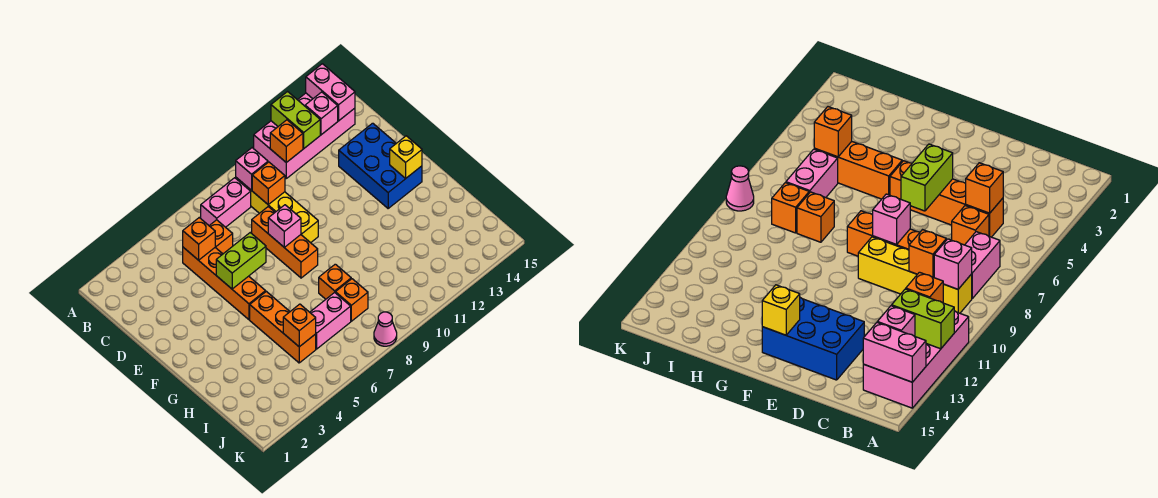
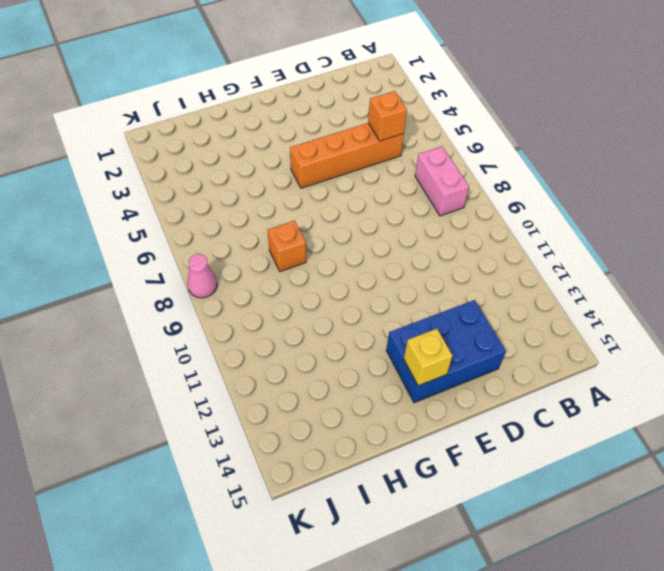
none -> pink 2x4 brick [254,93,355,178]
none -> yellow 1x4 brick [236,178,318,243]
none -> orange 1x1 brick [209,220,233,254]

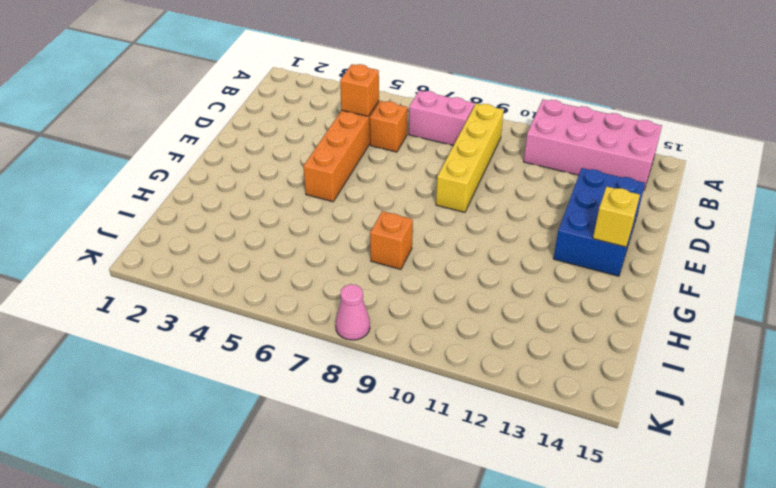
none -> orange 1x3 brick [252,207,318,278]
none -> orange 1x3 brick [250,291,316,363]
none -> pink 1x2 brick [310,293,351,349]

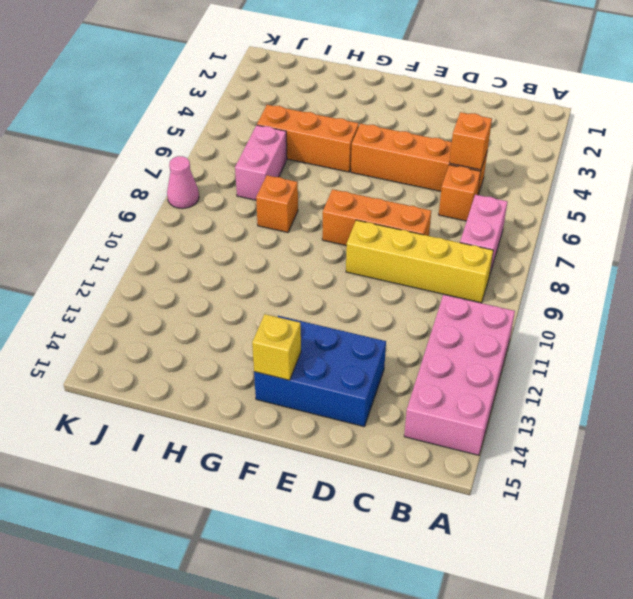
none -> orange 1x1 brick [335,279,368,321]
none -> lime 1x2 brick [271,92,320,148]
none -> pink 1x2 brick [306,64,355,121]

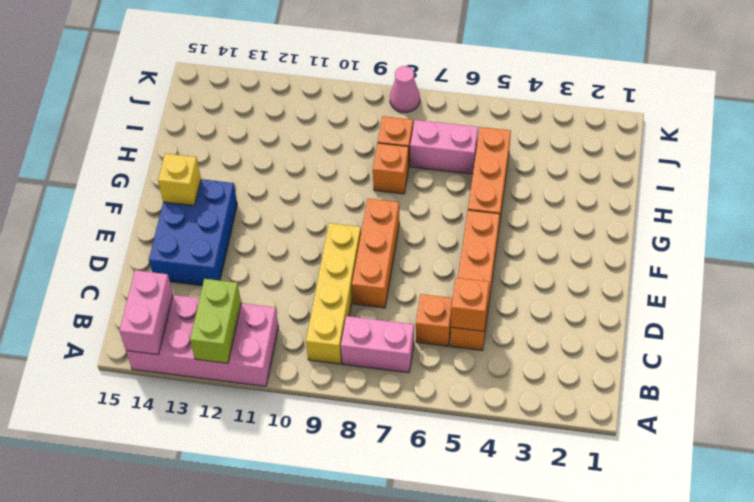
none -> pink 1x1 brick [236,148,268,190]
none -> orange 1x1 brick [270,120,303,163]
none -> pink 1x1 brick [305,92,338,135]

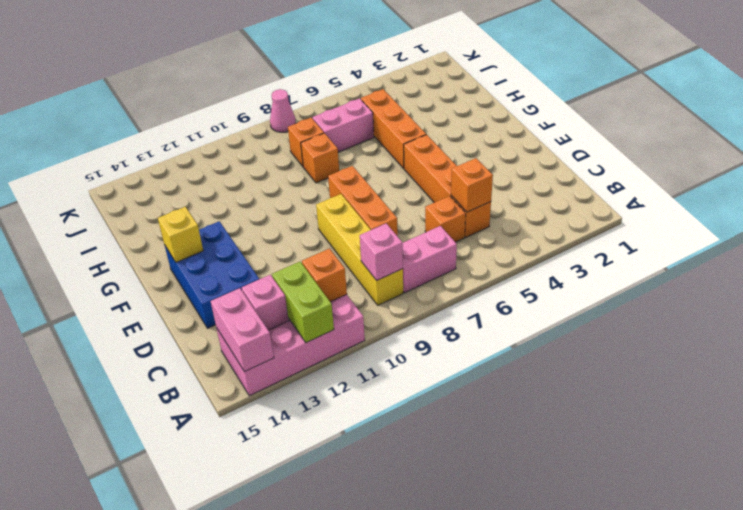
none -> orange 1x1 brick [252,162,285,204]
none -> lime 1x2 brick [216,233,266,289]
none -> pink 1x1 brick [268,205,301,247]

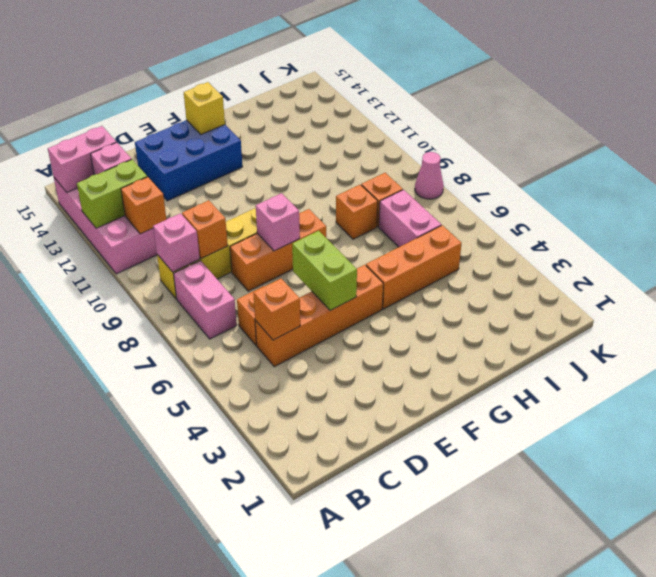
none -> orange 1x1 brick [283,304,316,347]

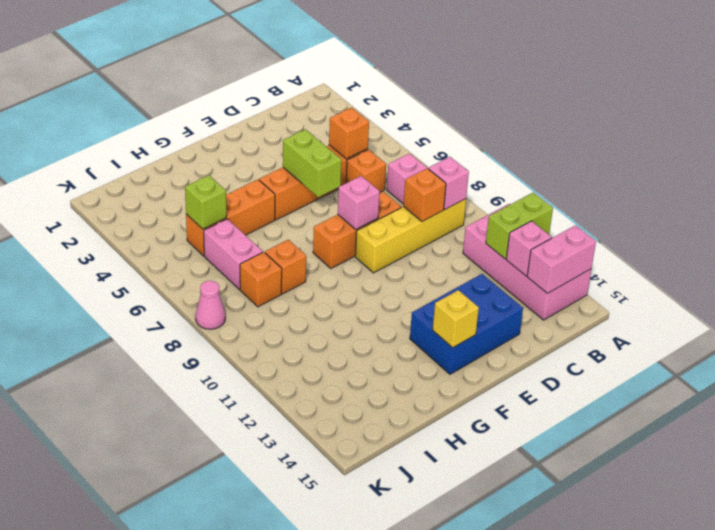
lime 1x1 brick [185,175,226,229] -> orange 1x1 brick [283,304,316,347]
none -> orange 1x1 brick [270,120,303,163]

